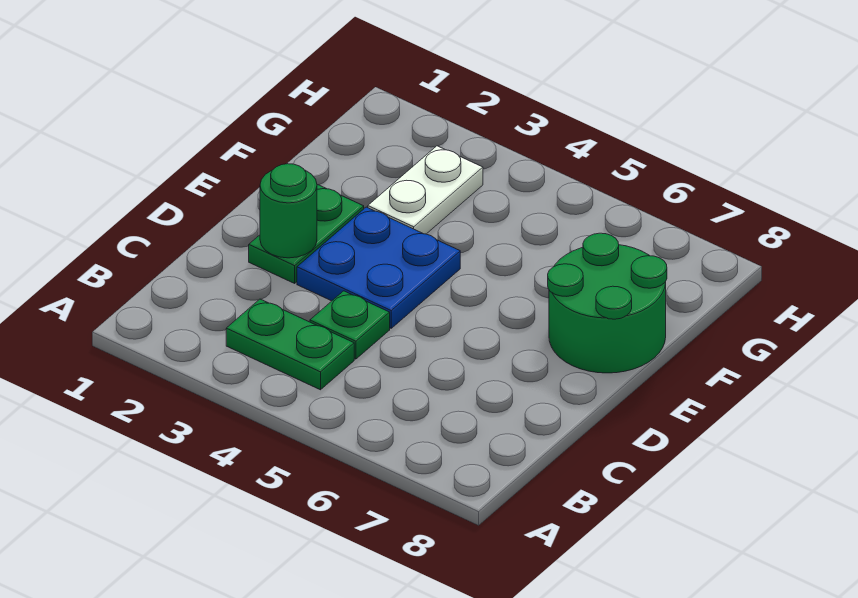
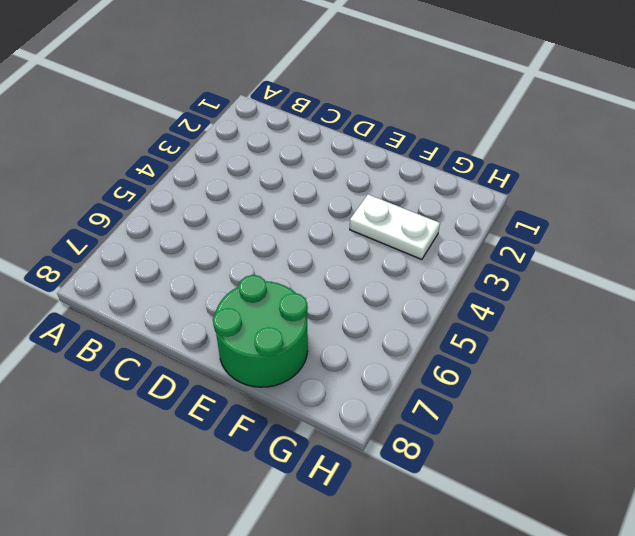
none -> green 1x2 plate [226,299,354,390]
none -> green 1x1 plate [310,291,390,359]

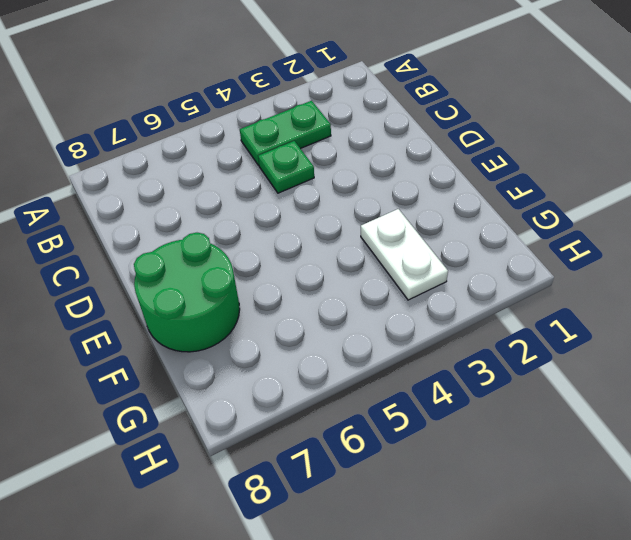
none -> green 1x2 plate [249,185,364,283]
none -> blue 2x2 plate [297,207,460,328]

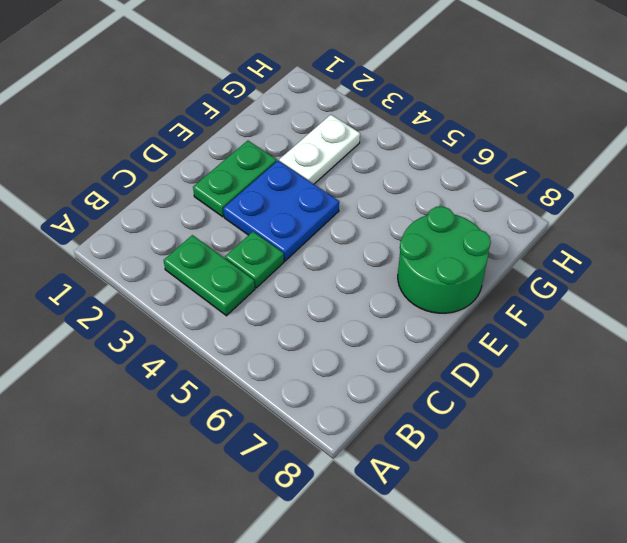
none -> green 1x1 round brick [260,164,317,258]

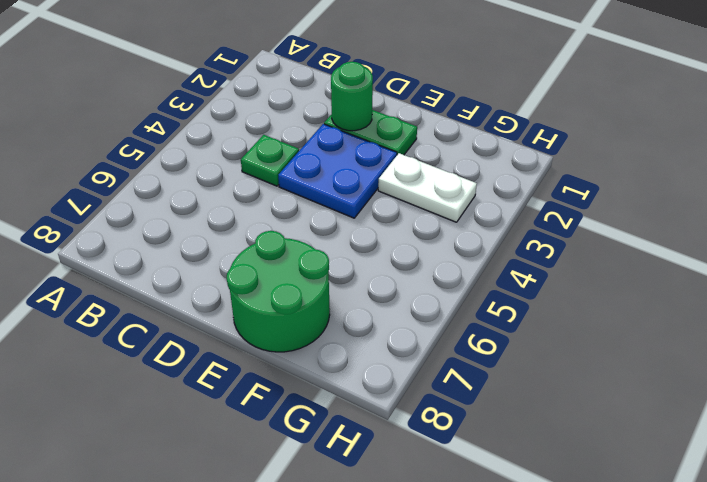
none -> green 1x2 plate [226,299,354,390]

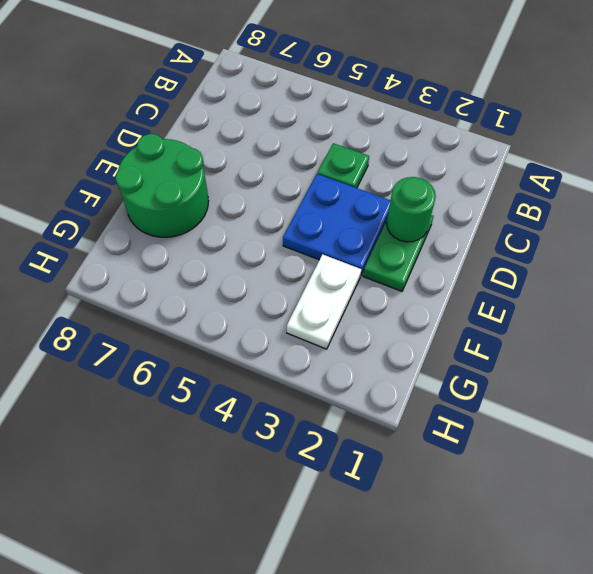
none -> green 1x2 plate [226,299,354,390]

